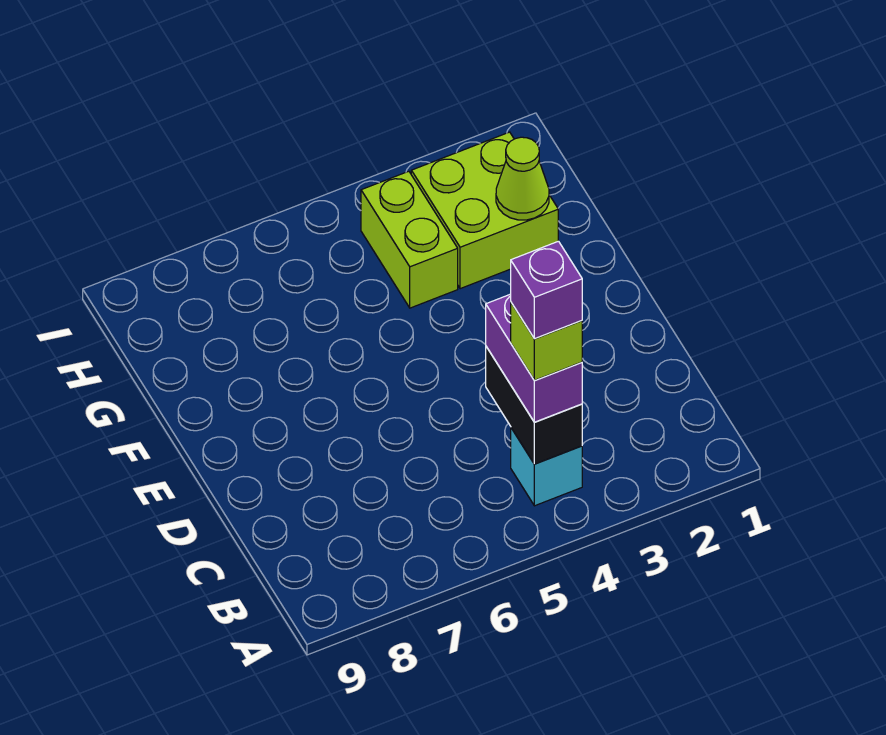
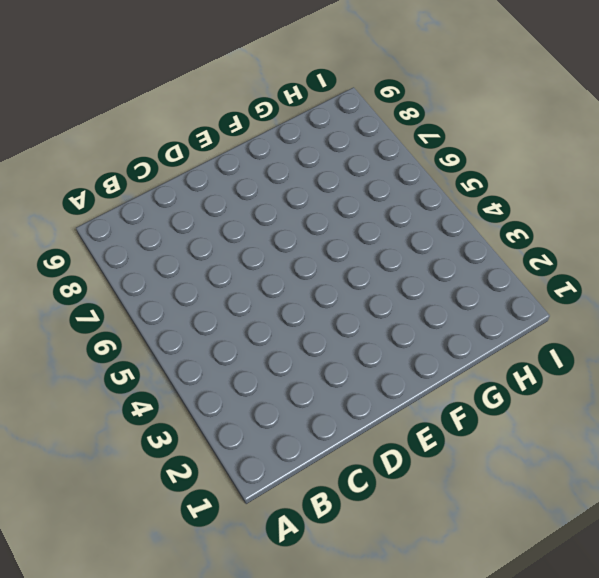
none -> cyan 1x1 brick [511,428,582,506]
none -> lime 2x2 brick [411,132,558,289]

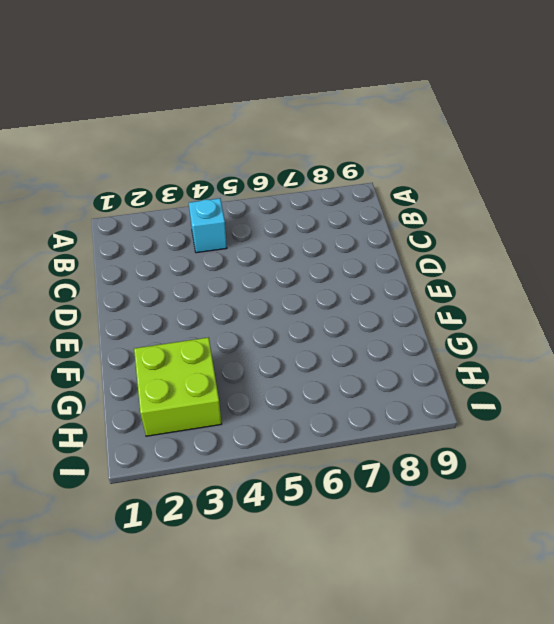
none -> lime 1x2 brick [361,171,458,308]
none -> black 1x2 brick [486,347,582,464]

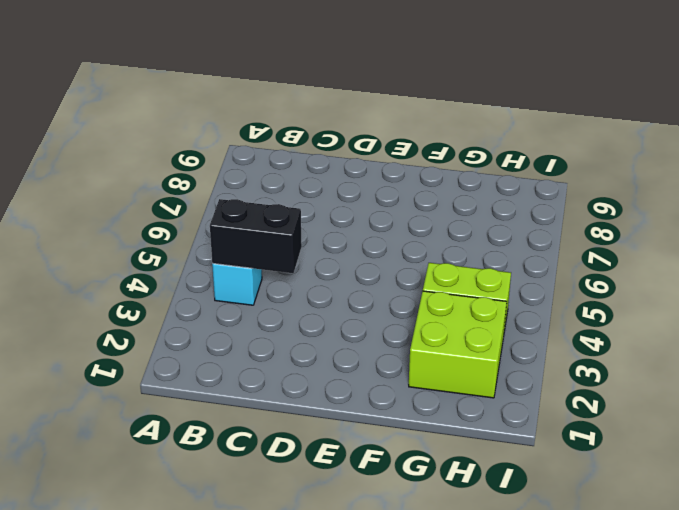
none -> lime 1x1 cone [496,137,549,220]
none -> purple 1x2 brick [486,294,582,422]

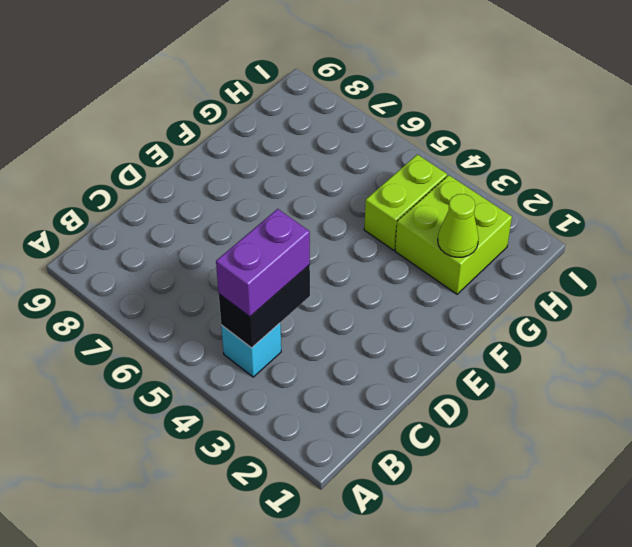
none -> lime 1x1 brick [511,303,582,380]
none -> purple 1x1 brick [511,241,582,339]

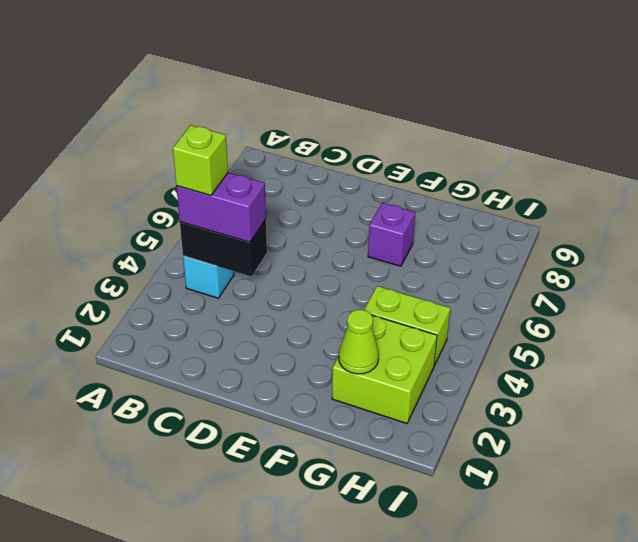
purple 1x1 brick [368,203,415,266] -> purple 1x1 brick moved to [511,241,582,339]

